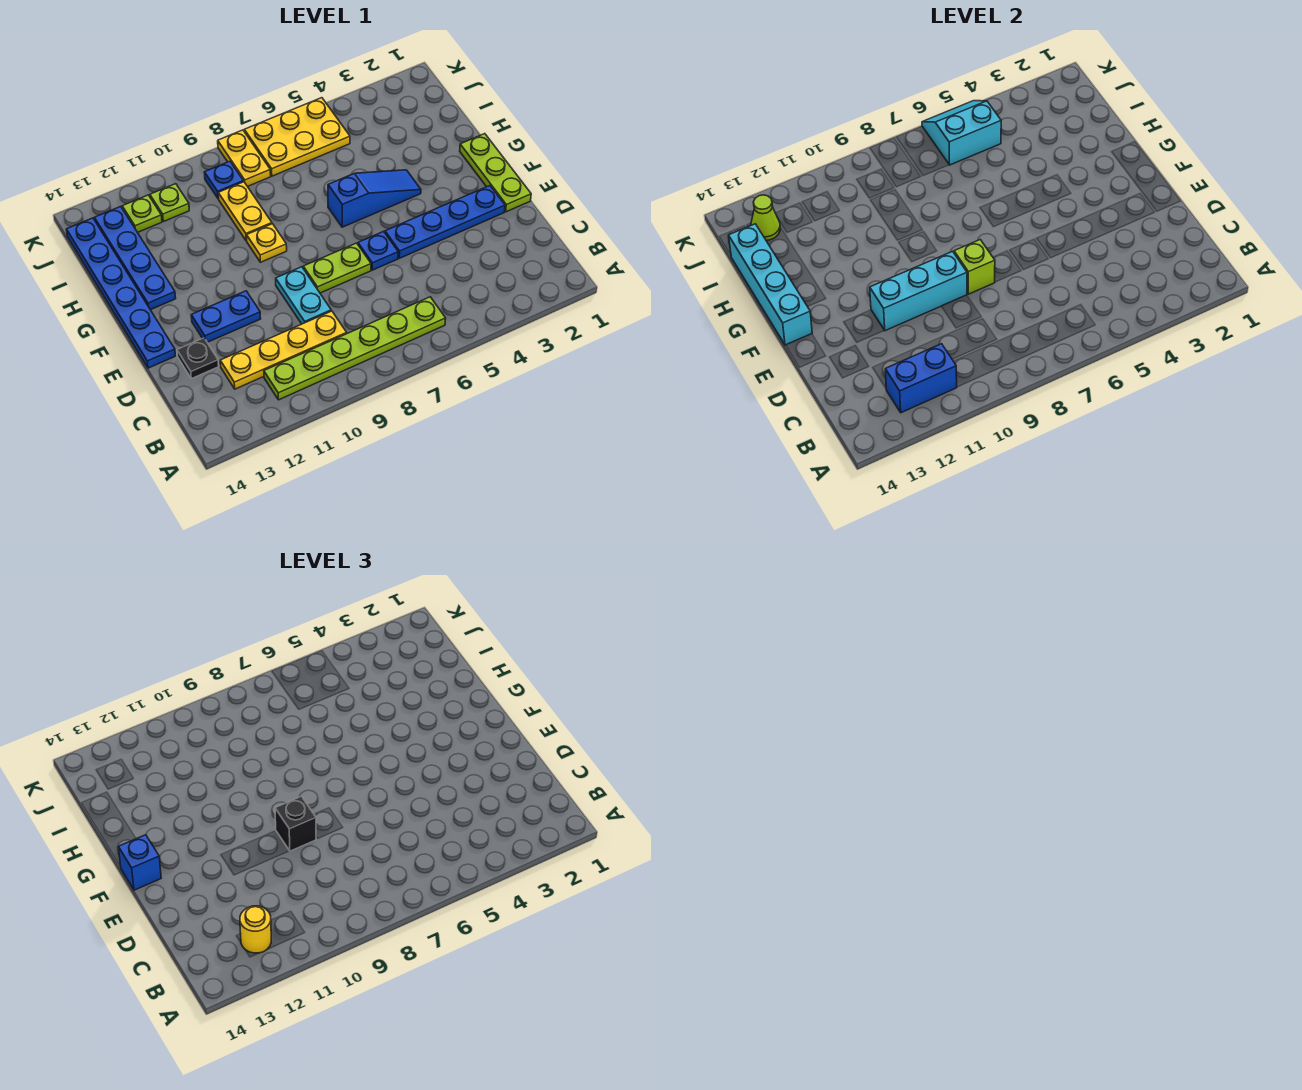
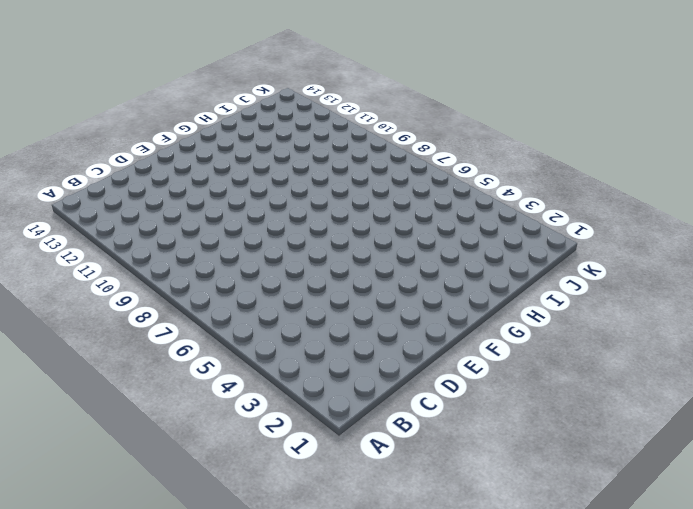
none -> lime 1x6 plate [264,297,446,400]
none -> yellow 1x4 plate [220,311,347,389]
none -> cyan 1x2 plate [276,267,331,324]

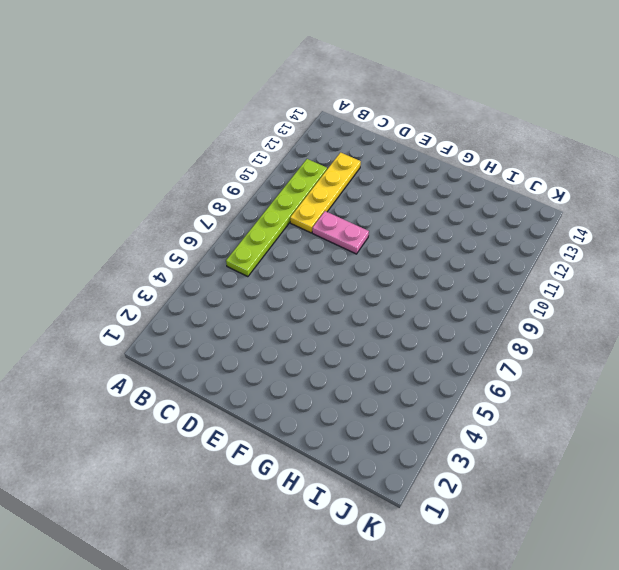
pink 1x2 plate [312,211,369,254] -> cyan 1x2 plate [276,267,331,324]
none -> black 1x1 plate [177,338,219,379]
none -> lime 1x3 plate [460,134,531,212]
none -> blue 1x4 plate [385,186,505,258]

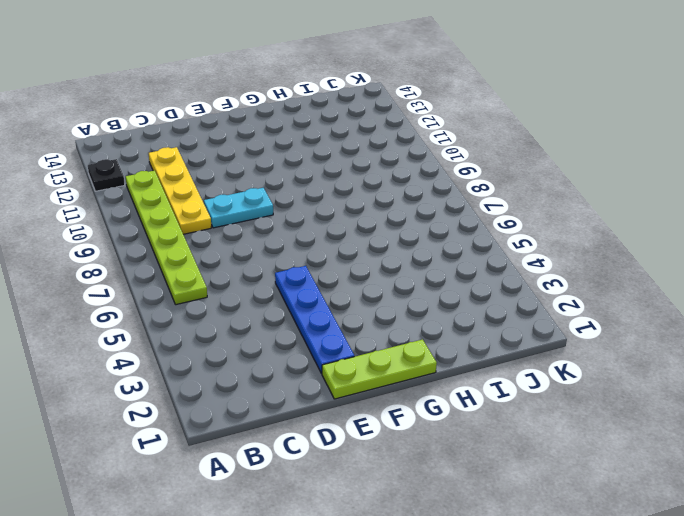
black 1x1 plate [88,159,125,191] -> black 1x1 plate moved to [177,338,219,379]
none -> blue 1x1 plate [358,231,398,270]
none -> lime 1x2 plate [303,243,371,293]
none -> blue 1x2 plate [191,291,261,342]

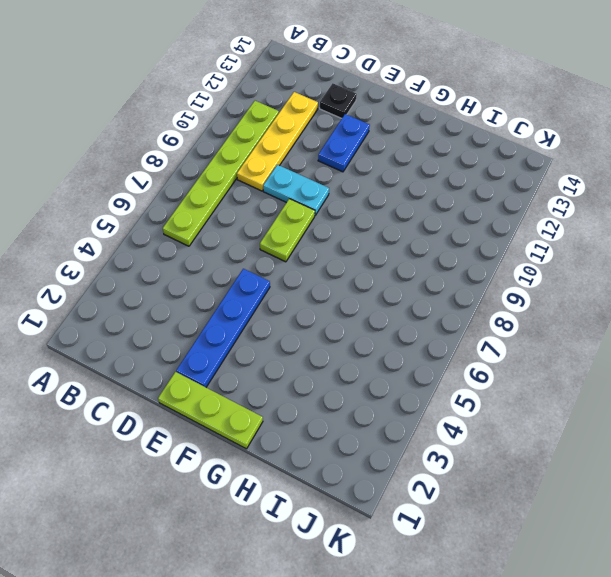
none -> blue 1x1 plate [358,231,398,270]
none -> blue 1x6 plate [66,218,175,368]
none -> blue 1x3 slope [328,170,421,227]

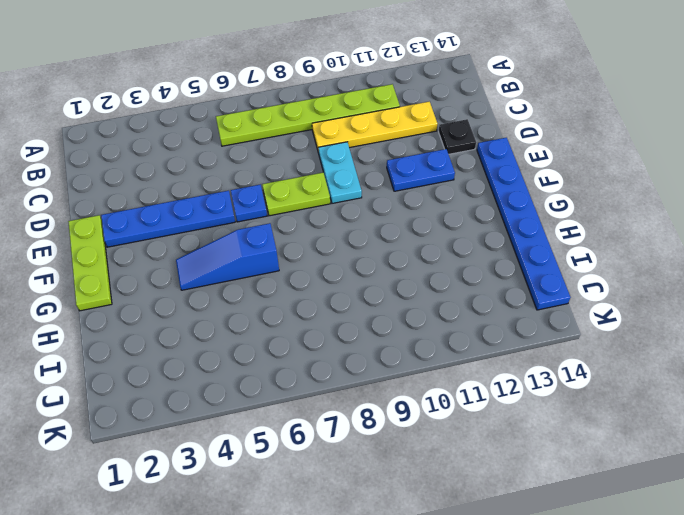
none -> yellow 1x1 plate [247,224,287,262]
none -> blue 1x4 plate [94,206,176,310]
none -> yellow 1x2 plate [218,182,272,241]

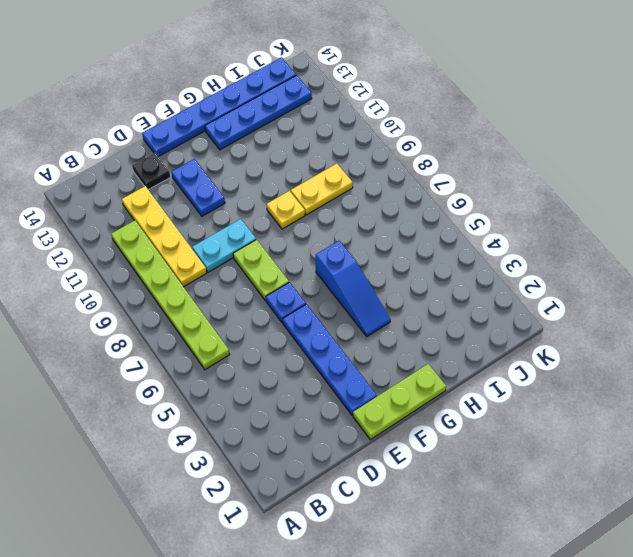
none -> yellow 2x3 plate [244,98,350,176]
none -> yellow 1x2 plate [218,130,271,186]
none -> blue 1x1 plate [204,161,243,199]

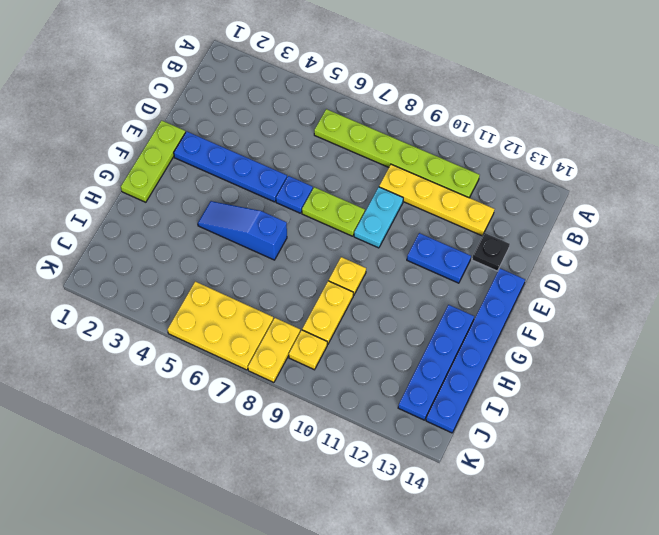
yellow 1x1 plate [289,330,327,370] -> blue 1x1 plate [204,161,243,199]
none -> lime 1x1 plate [150,184,189,222]
none -> lime 1x1 plate [122,195,162,232]
none -> blue 1x2 brick [885,344,957,413]

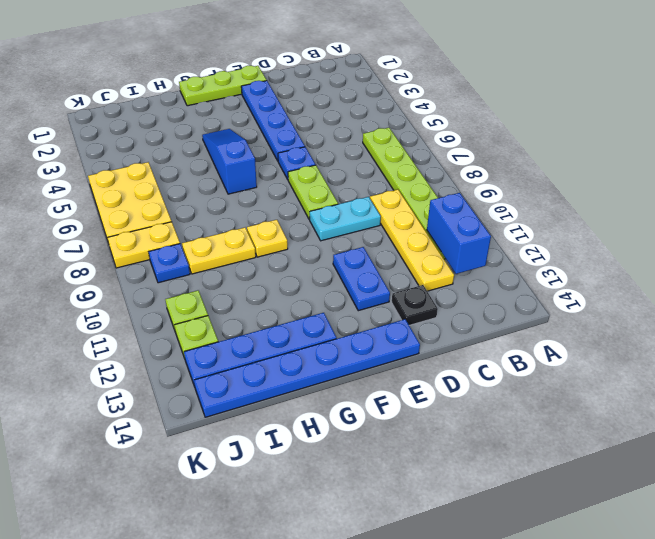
none -> lime 1x1 brick [954,240,995,294]
none -> cyan 1x3 brick [870,251,967,331]
none -> cyan 1x4 brick [729,224,812,345]

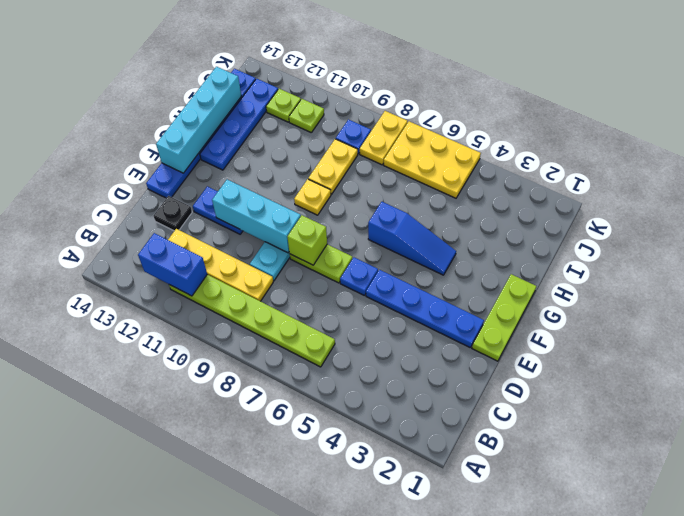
none -> cyan 2x2 slope [922,101,1001,165]
none -> lime 1x1 cone [751,195,780,240]
none -> yellow 1x1 round brick [240,906,271,953]

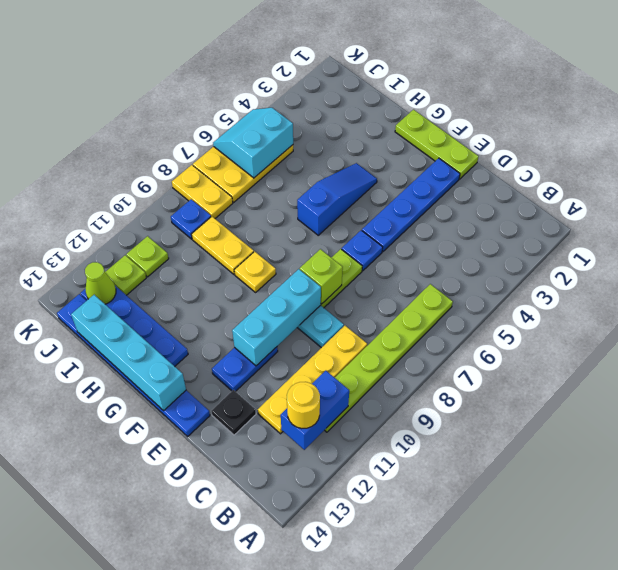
none -> black 1x1 brick [275,796,316,851]
none -> blue 1x1 brick [118,835,161,890]

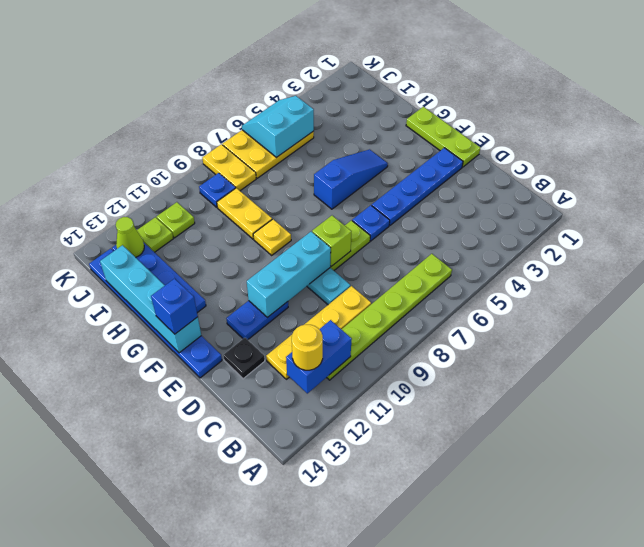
none -> black 1x1 brick [275,796,316,851]

